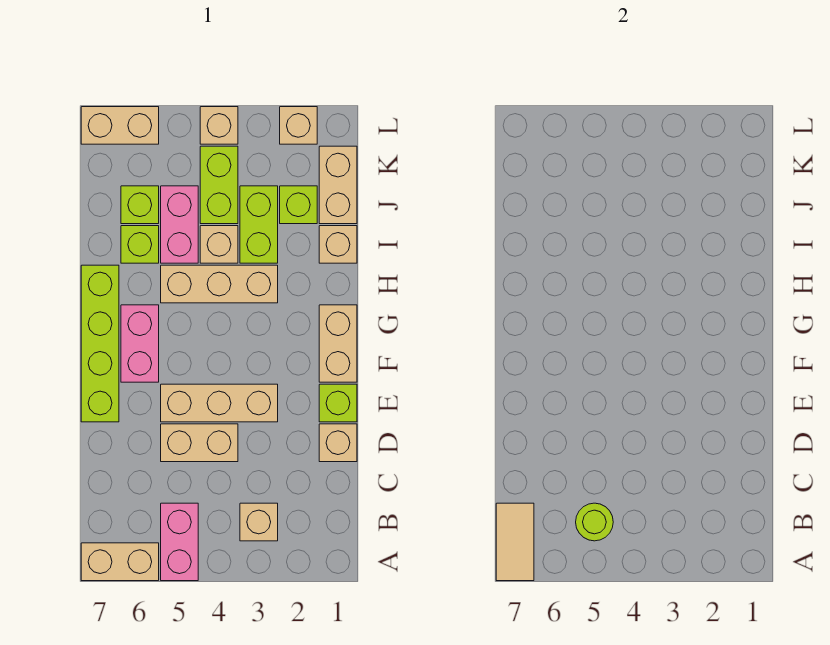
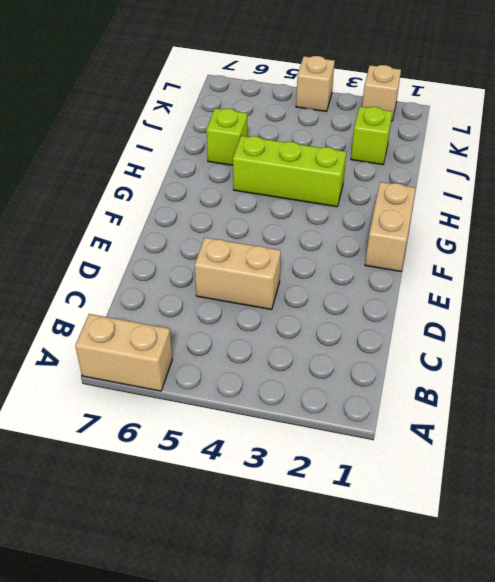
lime 1x3 brick [233,136,346,207] -> tan 1x3 brick [161,265,278,303]
none -> pink 1x2 brick [161,503,198,581]
none -> tan 1x1 brick [240,503,278,541]
none -> tan 1x1 brick [319,424,357,462]

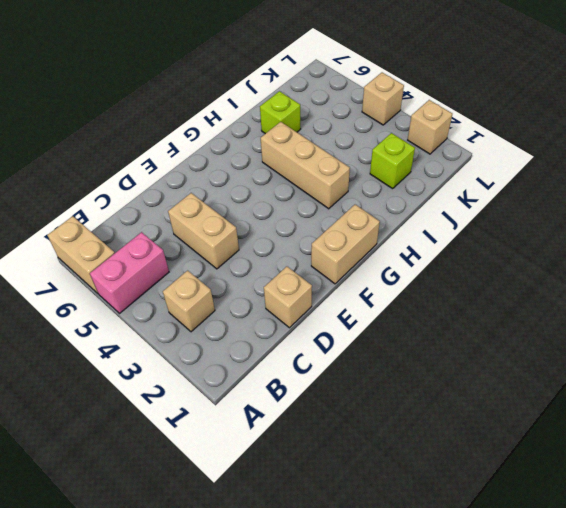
none -> lime 1x1 brick [319,384,357,422]
none -> tan 1x3 brick [161,384,278,422]
none -> lime 1x4 brick [81,265,119,422]

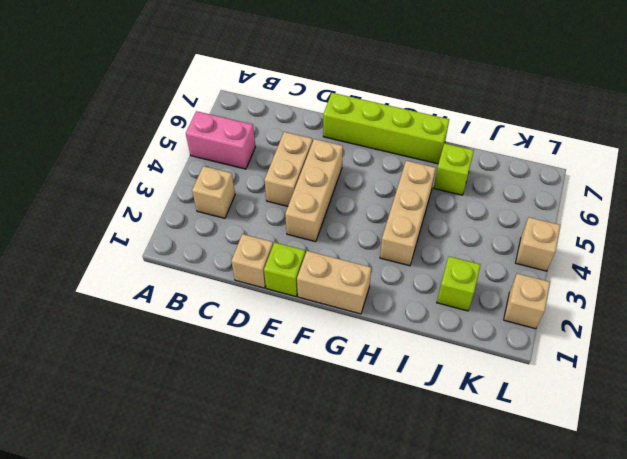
none -> tan 1x2 brick [81,543,159,581]
none -> pink 1x2 brick [121,305,159,382]
none -> tan 1x1 brick [319,226,357,263]

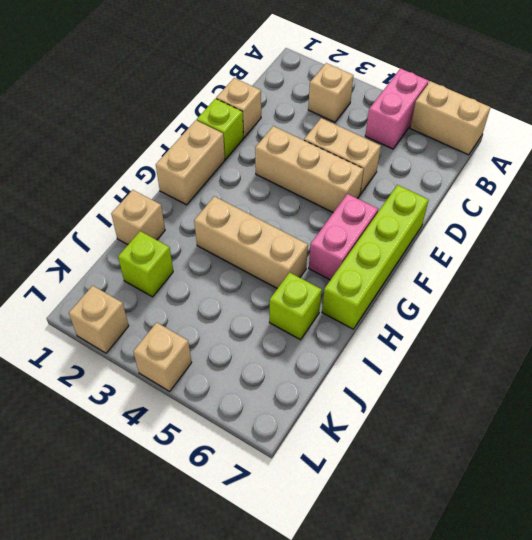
none -> lime 1x2 brick [240,186,278,263]
none -> tan 1x1 brick [200,226,238,263]
none -> pink 1x2 brick [161,186,198,263]

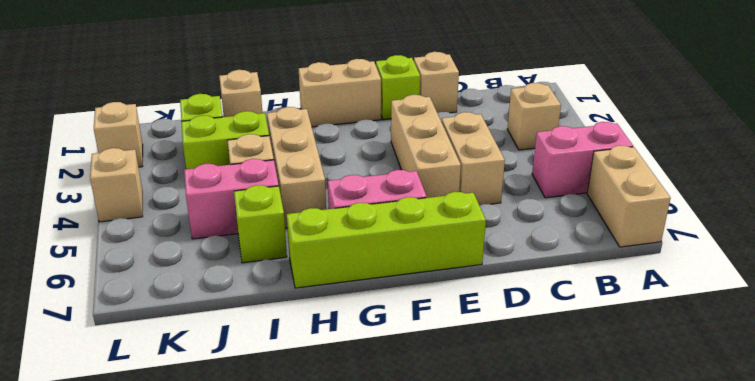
none -> tan 1x2 brick [319,146,357,224]
none -> lime 1x2 brick [200,146,238,224]
none -> lime 1x1 brick [121,186,159,224]

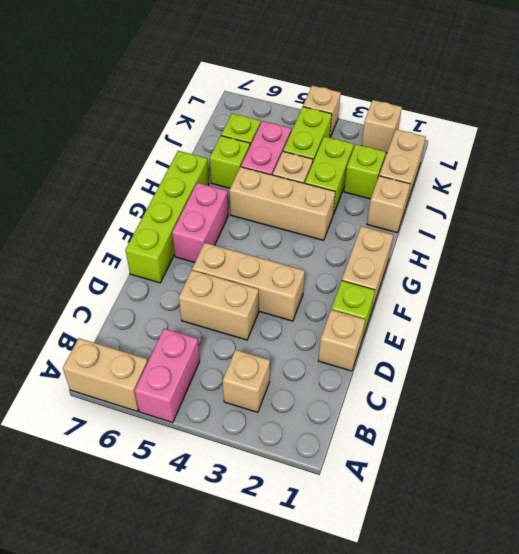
none -> tan 1x2 brick [81,107,159,144]
none -> tan 1x2 tile [496,503,534,581]
none -> lime 1x1 round brick [576,503,613,541]

